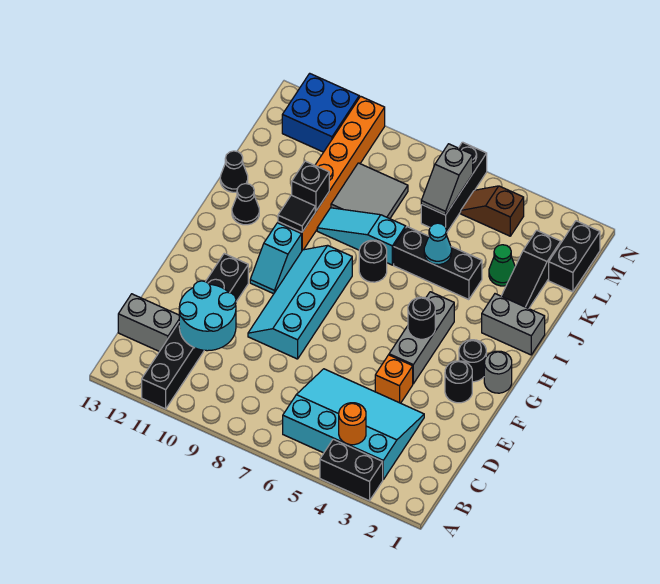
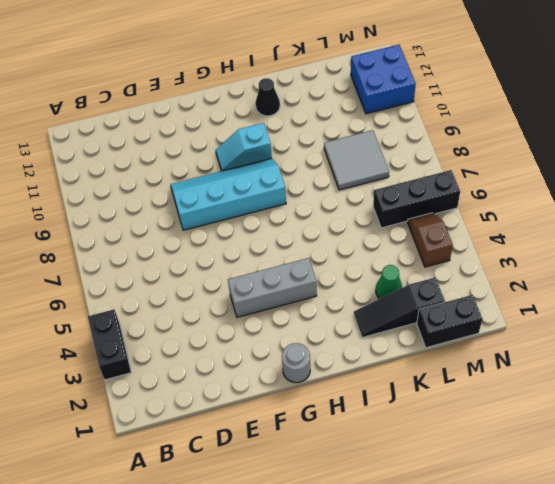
none -> black 1x6 brick [142,254,248,409]
none -> cyan 3x4 slope [283,369,424,479]
none -> grey 1x2 brick [118,294,179,351]
none -> orange 1x1 brick [375,355,413,403]

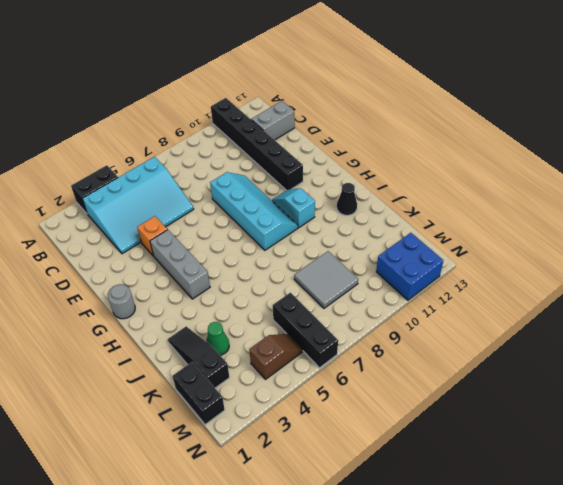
none -> black 1x1 round brick [445,361,472,403]
none -> black 1x1 round brick [459,340,486,382]
none -> grey 1x2 brick [482,294,545,355]
none -> black 1x1 round brick [359,240,387,282]

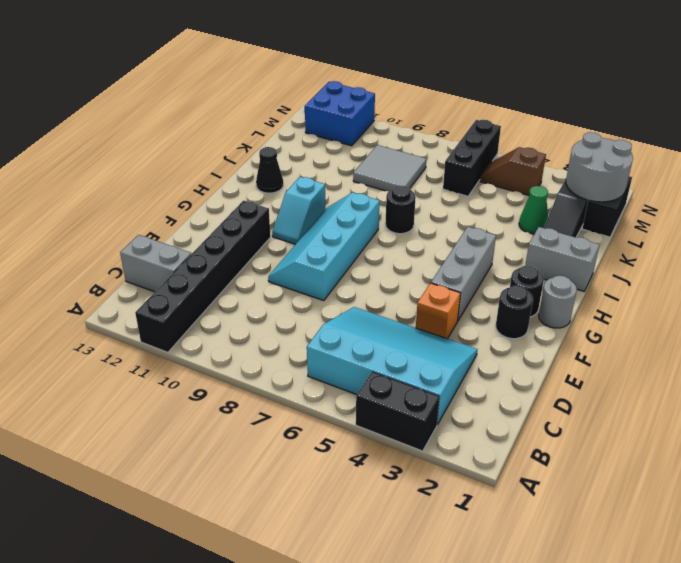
grey 2x2 round brick [566,132,633,202] -> none
none -> orange 1x6 brick [278,96,385,250]
none -> black 1x3 brick [394,227,482,300]
none -> cyan 1x3 slope [317,208,406,265]
none -> black 1x1 cone [220,151,248,192]

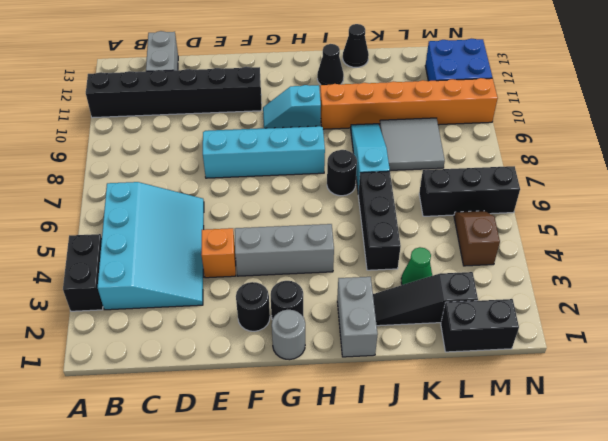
none -> orange 1x1 round brick [339,403,366,445]
none -> cyan 2x2 round brick [179,281,236,351]
none -> black 1x1 round brick [408,297,435,339]
none -> black 1x1 tile [278,195,315,232]

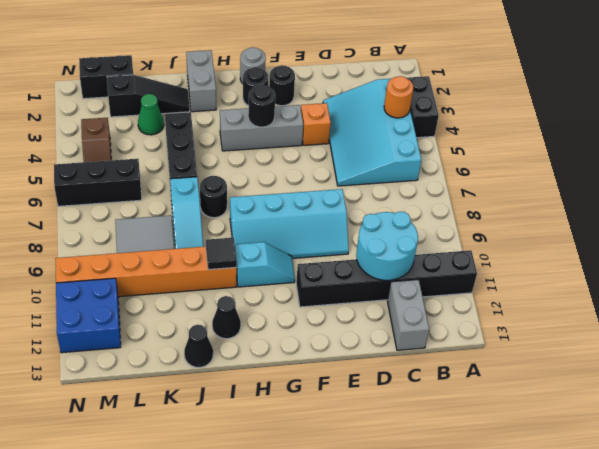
none -> cyan 1x1 cone [424,223,452,265]
none -> black 1x1 brick [292,161,329,211]
none -> grey 1x2 slope [421,144,473,215]

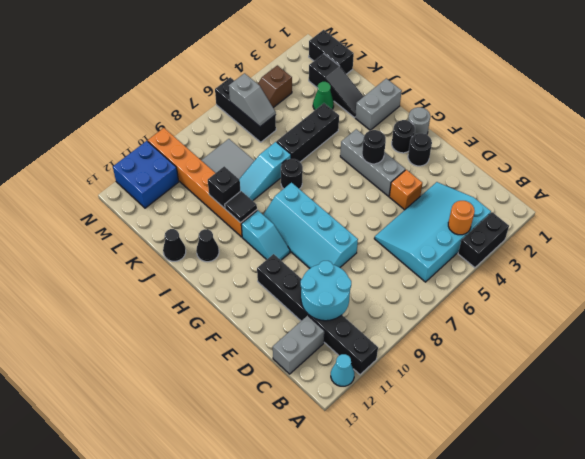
cyan 1x1 cone [331,354,354,386] -> cyan 1x1 cone moved to [424,223,452,265]

